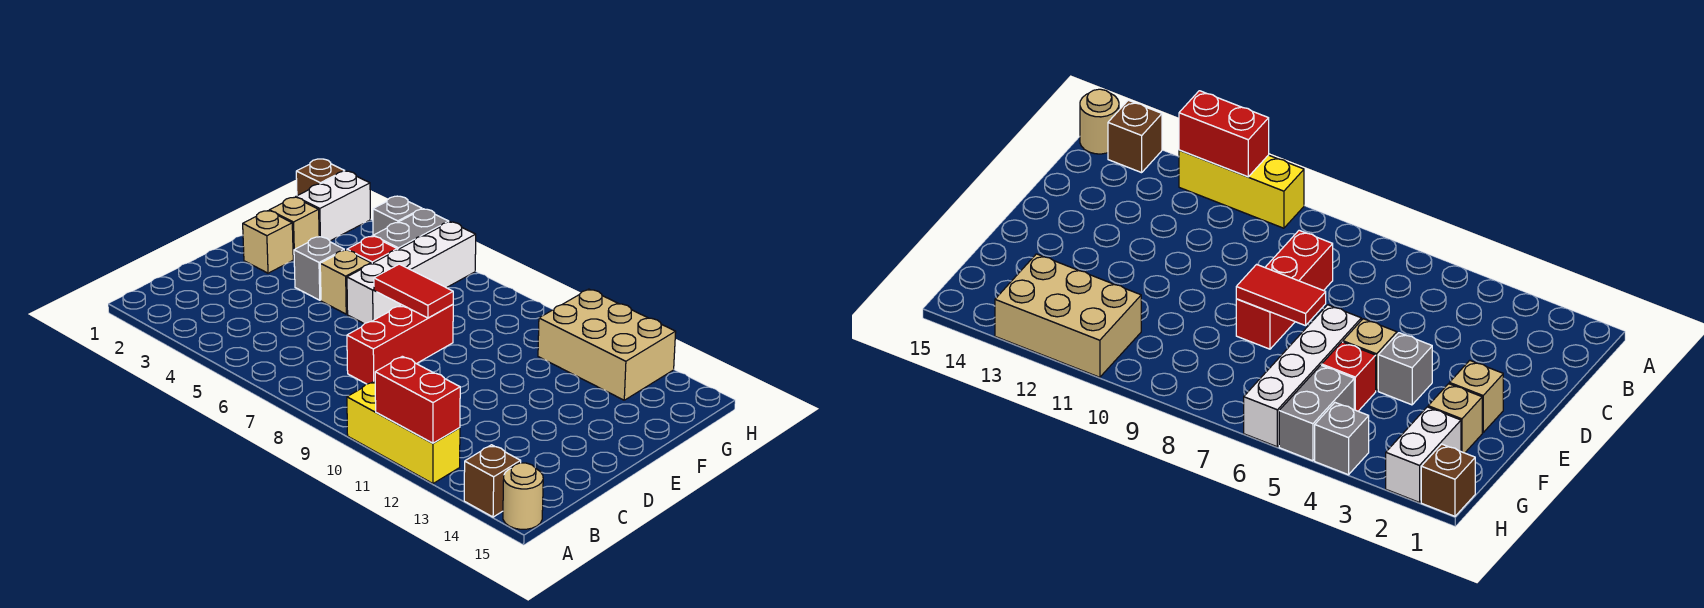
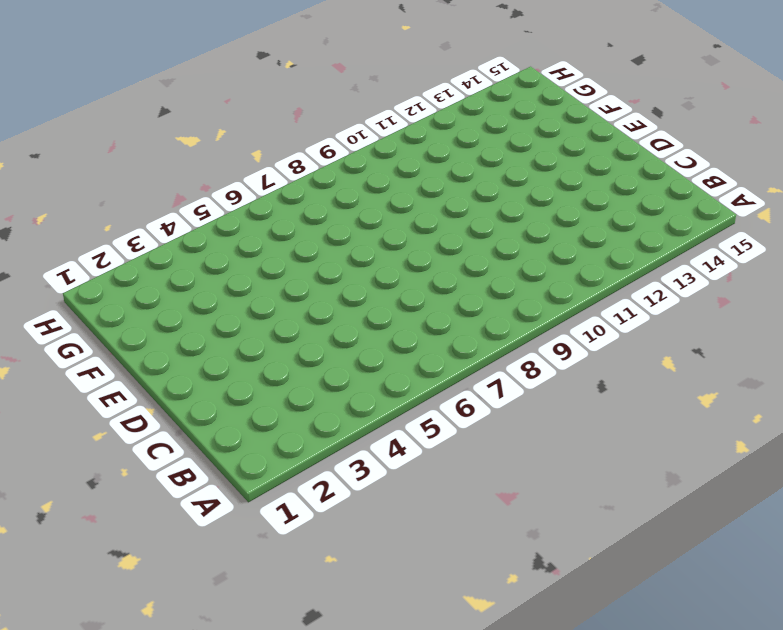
none -> yellow 1x3 brick [347,382,460,484]
none -> brown 1x1 brick [464,445,521,517]
none -> tan 1x1 round brick [503,463,543,529]

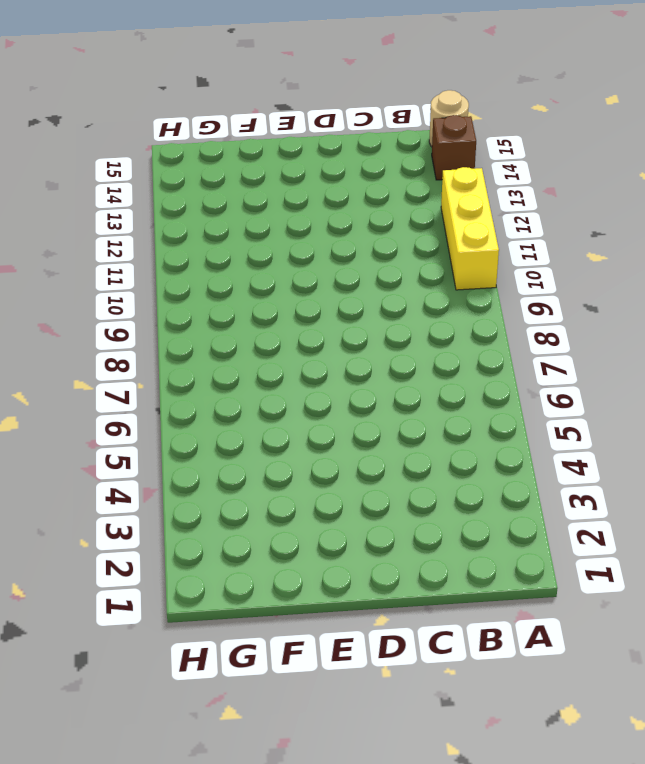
none -> red 1x3 brick [347,305,453,384]
none -> tan 1x1 brick [243,211,293,273]
none -> grey 1x1 brick [294,237,344,300]

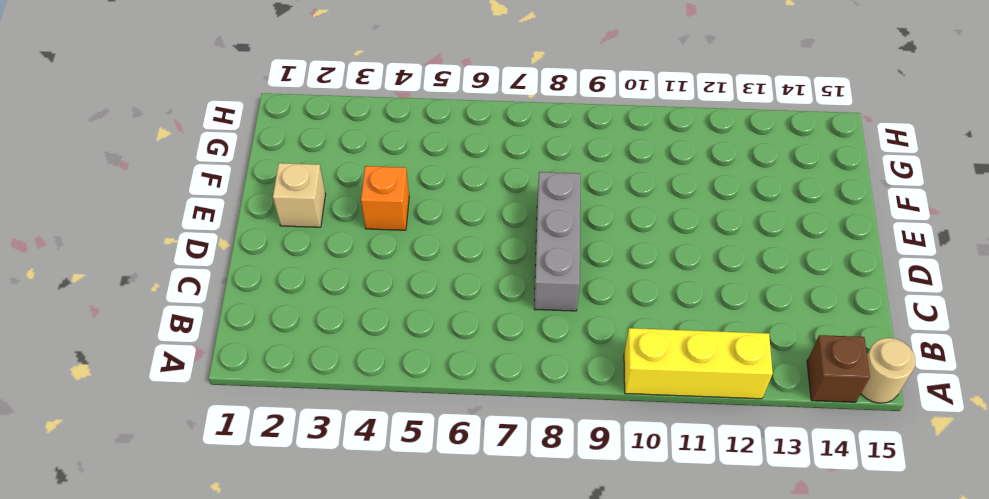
grey 1x3 brick [534,172,580,311] -> red 1x3 brick [347,305,453,384]
orange 1x1 brick [361,166,409,230] -> grey 1x1 brick [294,237,344,300]
none -> tan 1x1 brick [320,250,371,314]
none -> white 1x4 brick [347,222,476,324]
none -> tan 1x1 brick [269,197,319,259]

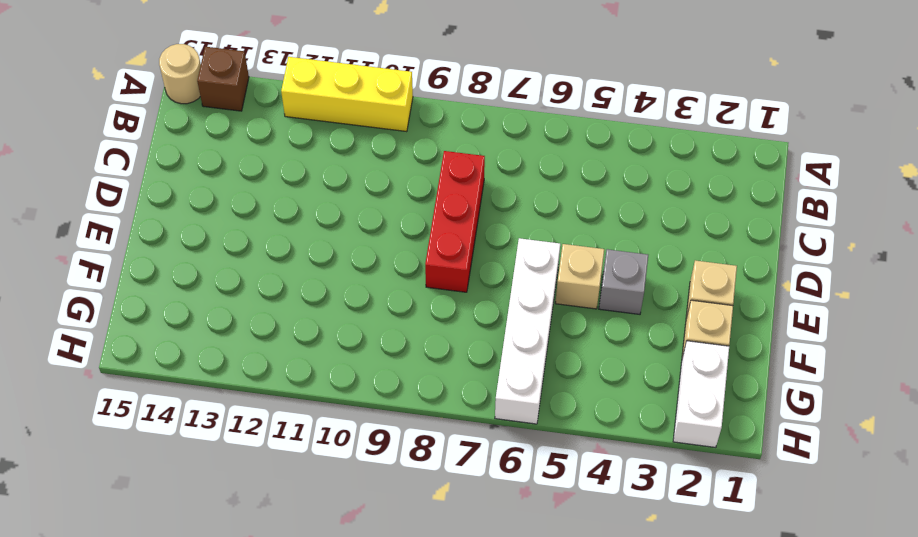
none -> red 1x1 brick [347,236,397,264]
none -> grey 1x2 brick [373,209,449,250]
none -> tan 2x3 brick [538,289,676,400]

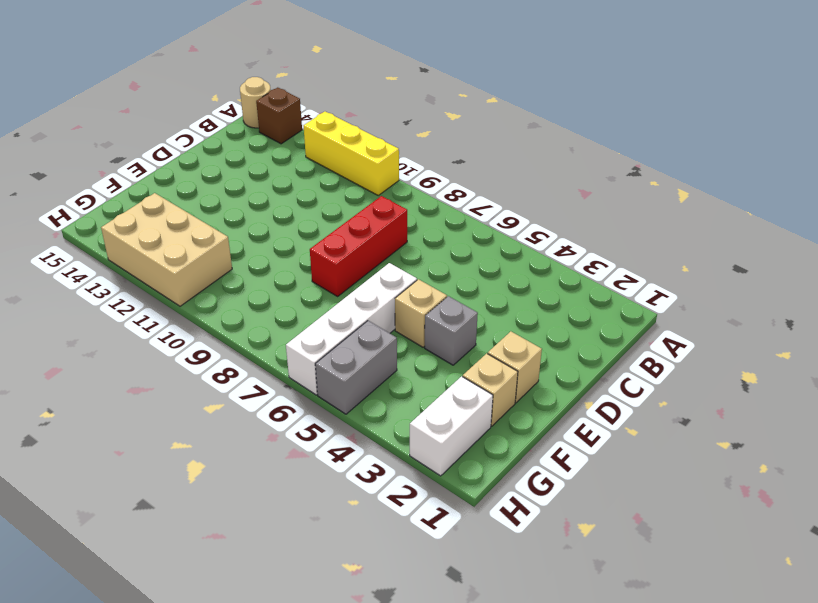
none -> red 1x1 brick [347,236,397,264]
none -> brown 1x1 brick [296,159,344,196]
none -> grey 1x1 brick [373,196,422,235]

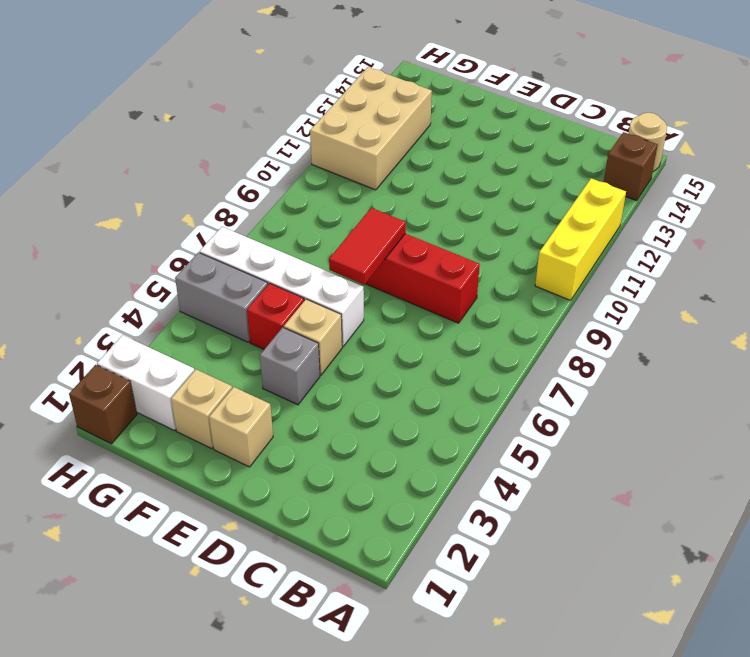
none -> grey 1x1 brick [373,196,422,235]
none -> red 1x2 brick [375,356,460,443]

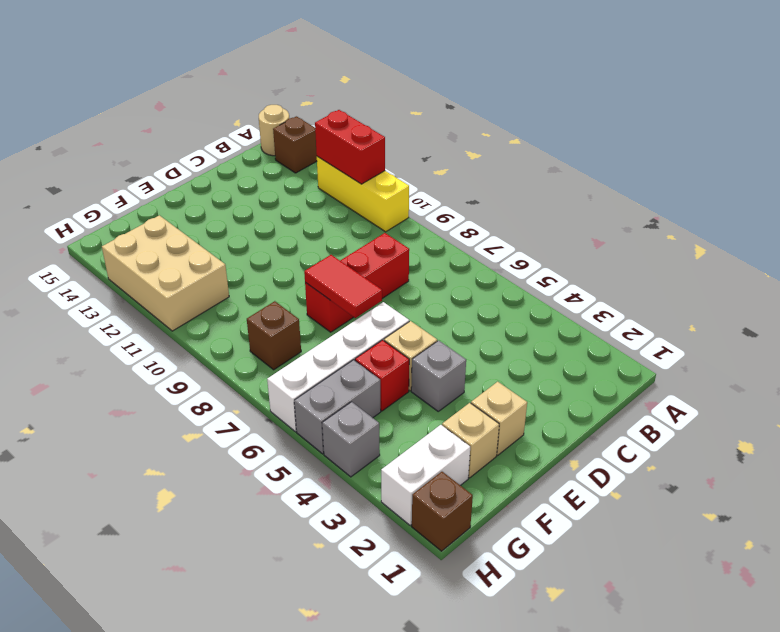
brown 1x1 brick [247,301,301,370] -> none

